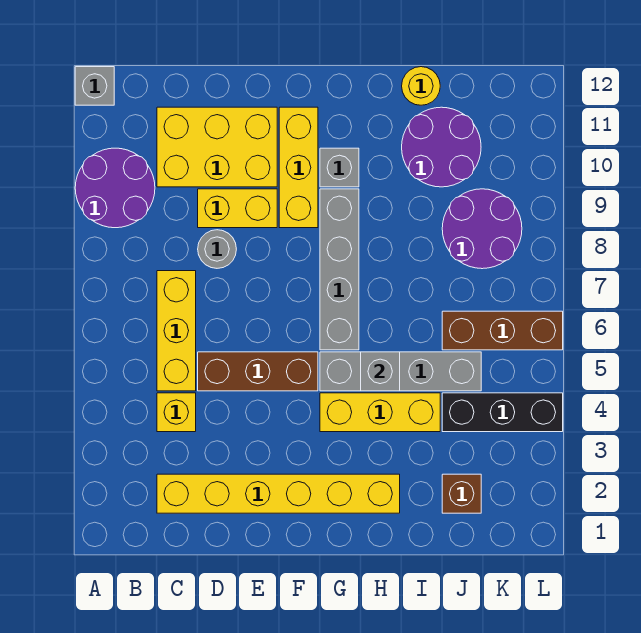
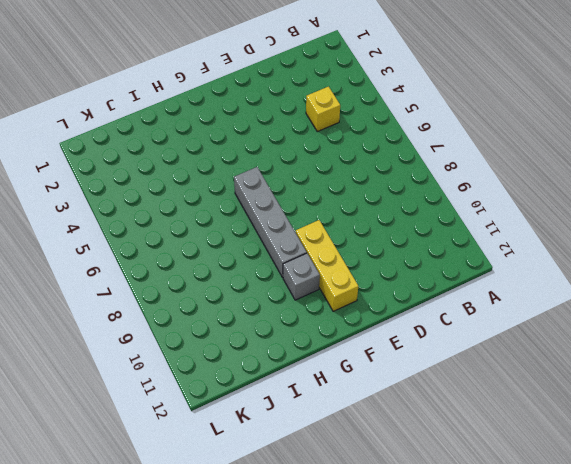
none -> purple 2x2 round brick [75,148,155,228]
none -> grey 1x1 brick [75,67,114,105]
none -> yellow 1x6 brick [157,474,400,513]

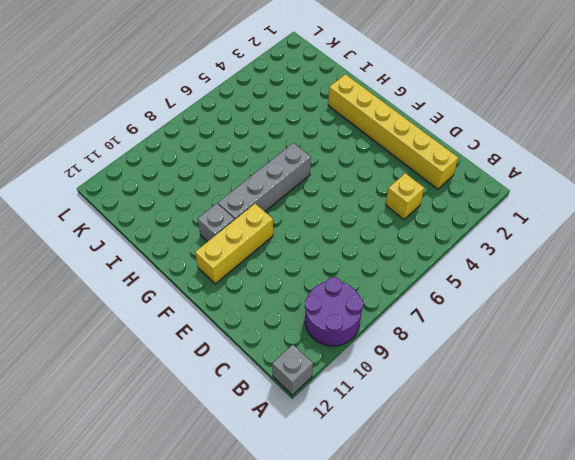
none -> yellow 1x3 brick [157,271,196,391]
none -> yellow 2x3 brick [157,107,277,187]
none -> brown 1x3 brick [198,352,318,391]

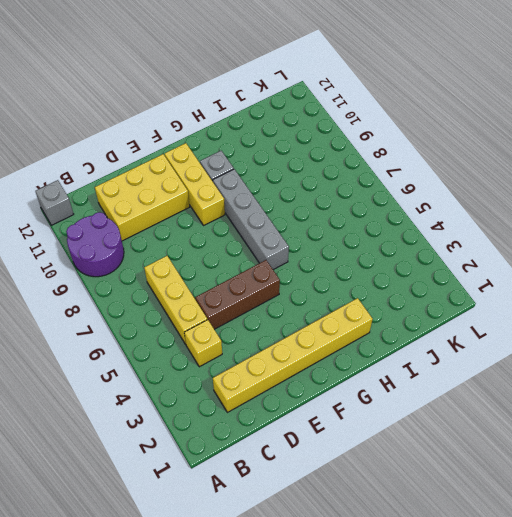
none -> grey 1x1 round brick [198,230,236,268]
none -> yellow 1x2 brick [198,189,277,228]
none -> yellow 1x3 brick [320,393,440,432]

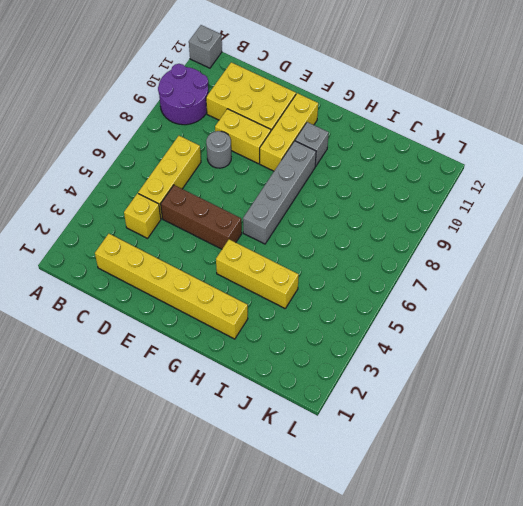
none -> grey 1x4 brick [320,352,481,391]
none -> purple 2x2 round brick [402,107,481,187]
none -> yellow 1x1 round brick [402,67,440,105]

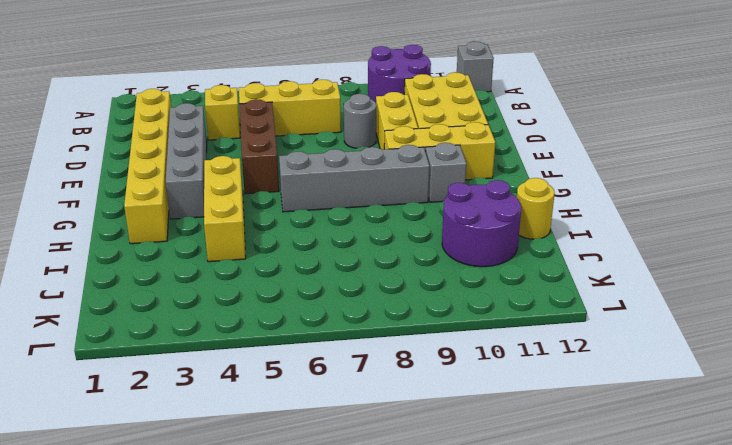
grey 1x4 brick [166,103,207,219] -> grey 1x4 brick moved to [320,352,481,391]
none -> brown 1x1 brick [442,474,481,513]
none -> black 1x3 brick [442,393,563,432]
none -> brown 1x3 brick [442,311,563,350]

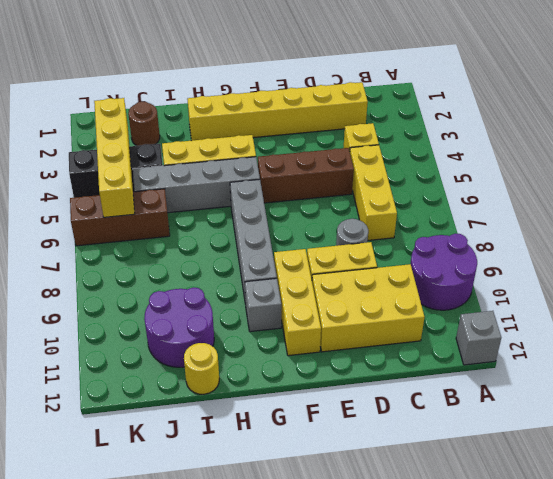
brown 1x1 round brick [128,101,160,146] -> brown 1x1 brick [442,474,481,513]
yellow 1x4 brick [94,98,135,217] -> none
none -> purple 2x2 round brick [442,189,522,269]
none -> grey 1x1 brick [361,352,400,391]

